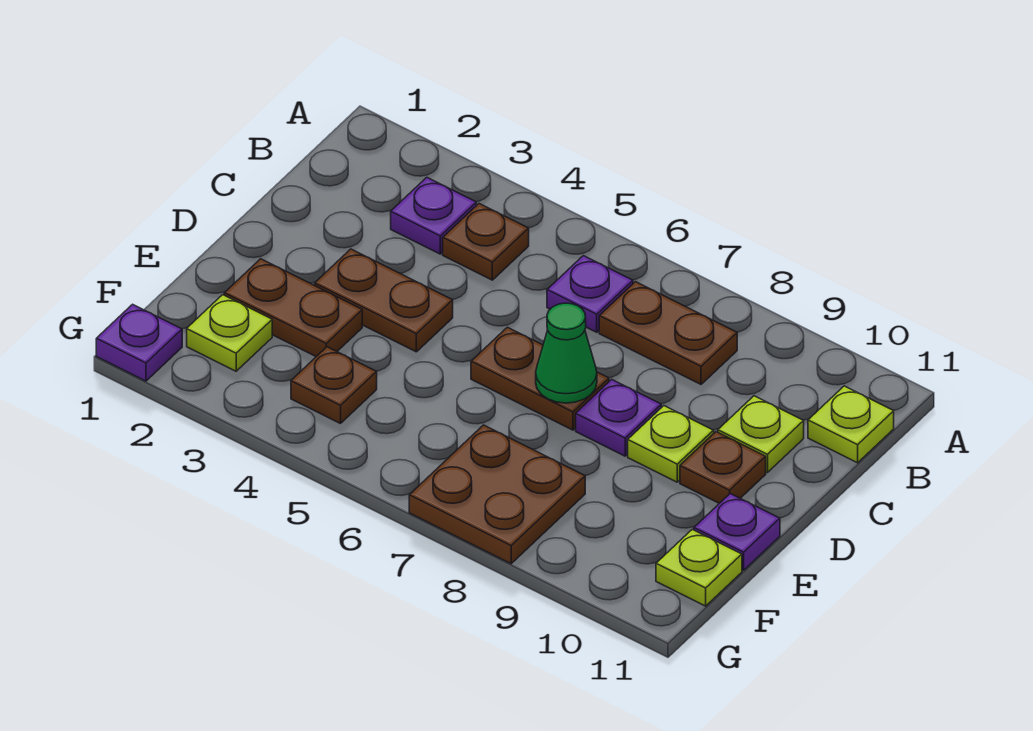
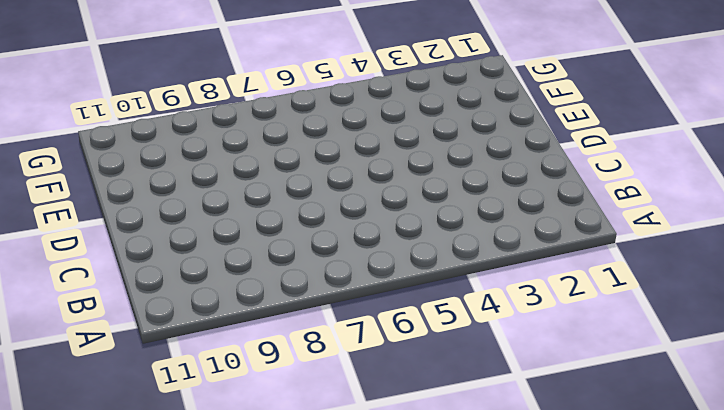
none -> purple 1x1 plate [391,177,476,254]
none -> brown 1x1 plate [443,204,529,280]
none -> purple 1x1 plate [547,256,633,332]

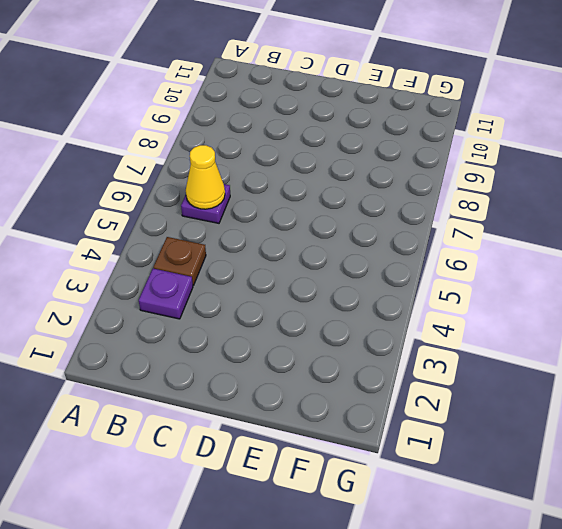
yellow 1x1 cone [186,145,225,209] -> none
none -> brown 1x2 plate [599,282,737,384]
none -> lime 1x1 plate [808,386,894,463]
none -> lime 1x1 plate [718,396,804,473]

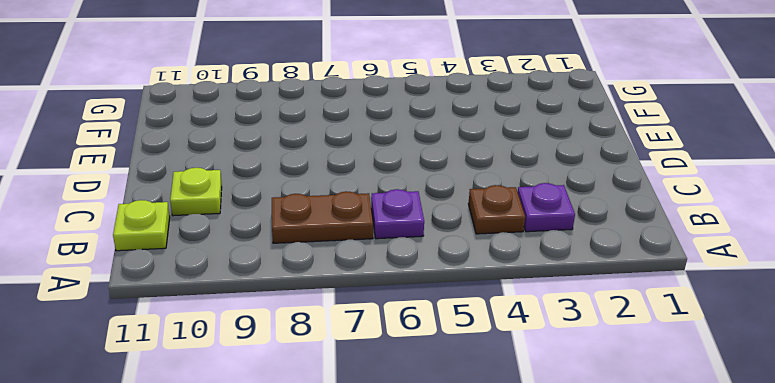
none -> brown 1x2 plate [315,249,453,352]
none -> brown 1x2 plate [471,327,609,430]
none -> purple 1x1 plate [576,379,661,456]

